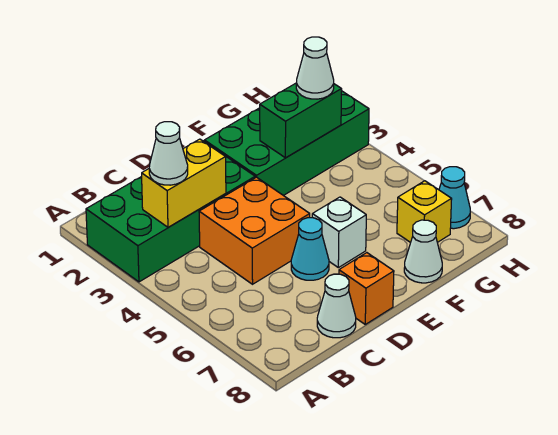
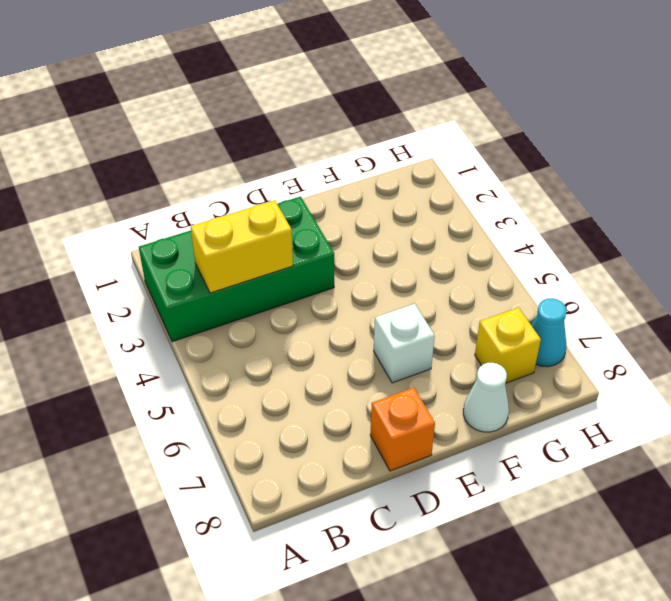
none -> orange 2x2 brick [199,177,310,284]
none -> white 1x1 cone [317,274,356,338]
none -> cyan 1x1 cone [291,218,329,280]

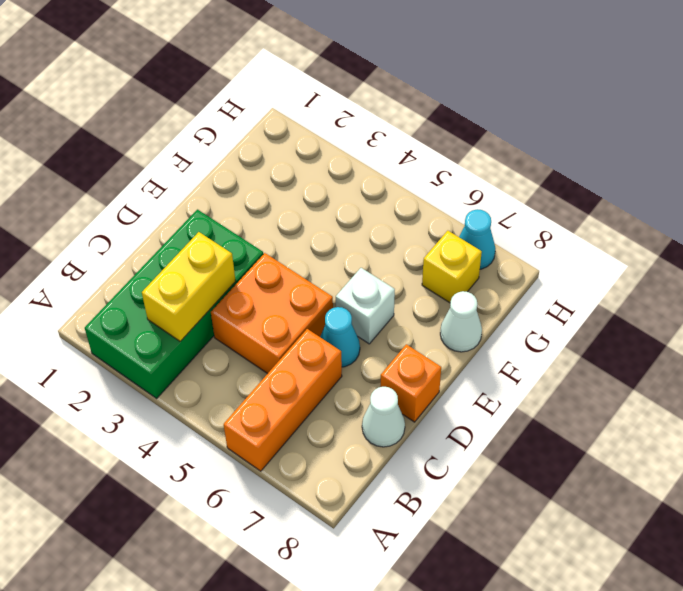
orange 1x3 brick [224,329,342,471] -> none
none -> green 2x4 brick [204,91,369,196]
none -> green 1x2 brick [260,83,342,158]
none -> white 1x1 cone [149,122,188,185]

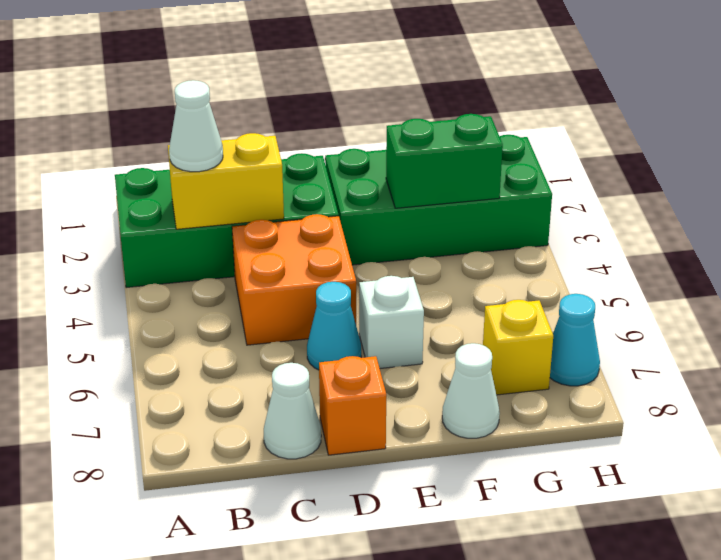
none -> white 1x1 cone [296,37,334,99]

